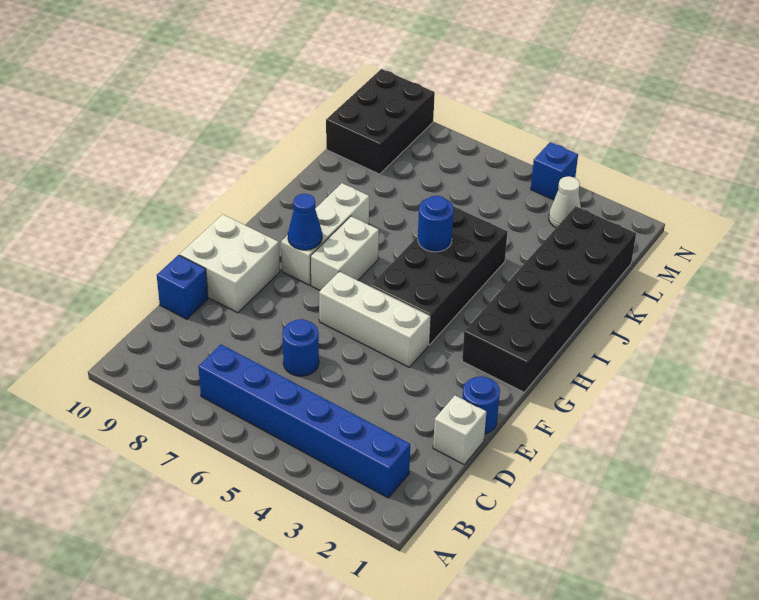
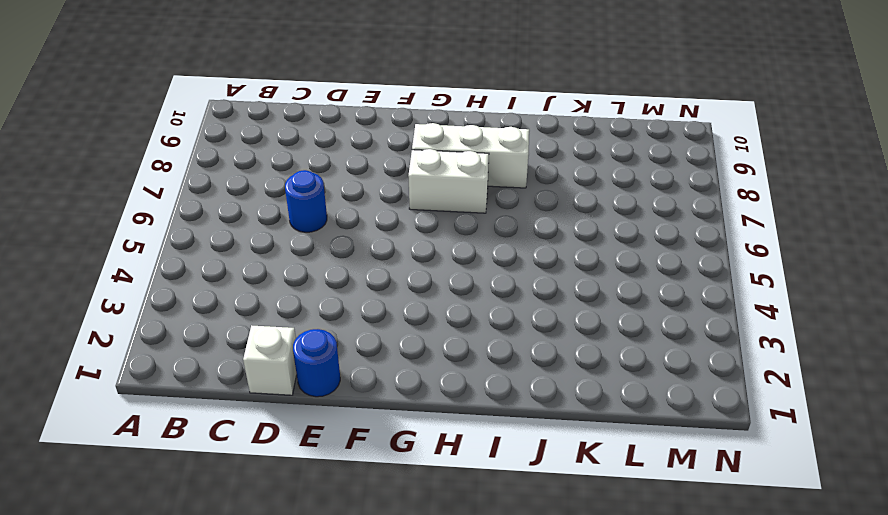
none -> blue 1x6 brick [198,344,410,498]
none -> blue 1x1 brick [157,255,208,319]
none -> white 2x2 brick [180,214,280,313]

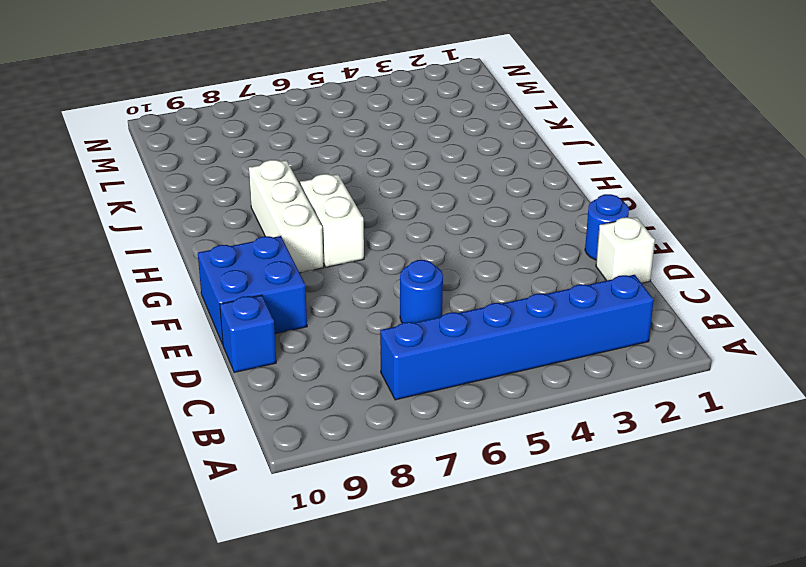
blue 2x2 brick [198,236,307,344] -> white 2x2 brick [180,214,280,313]
none -> white 1x3 brick [319,272,430,367]
none -> black 2x6 brick [462,206,636,392]
none -> black 2x4 brick [371,206,507,345]

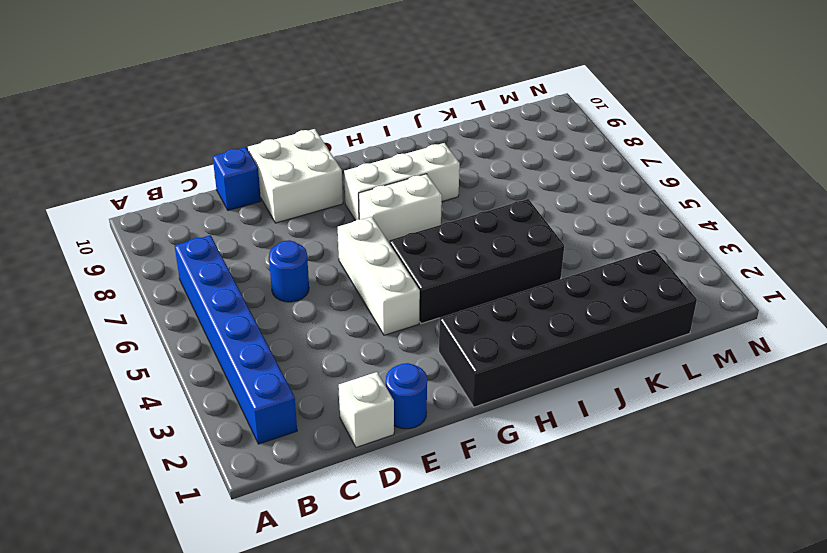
none -> black 2x3 brick [326,69,435,174]
none -> white 1x1 cone [549,176,581,228]
none -> blue 1x1 brick [531,142,578,200]

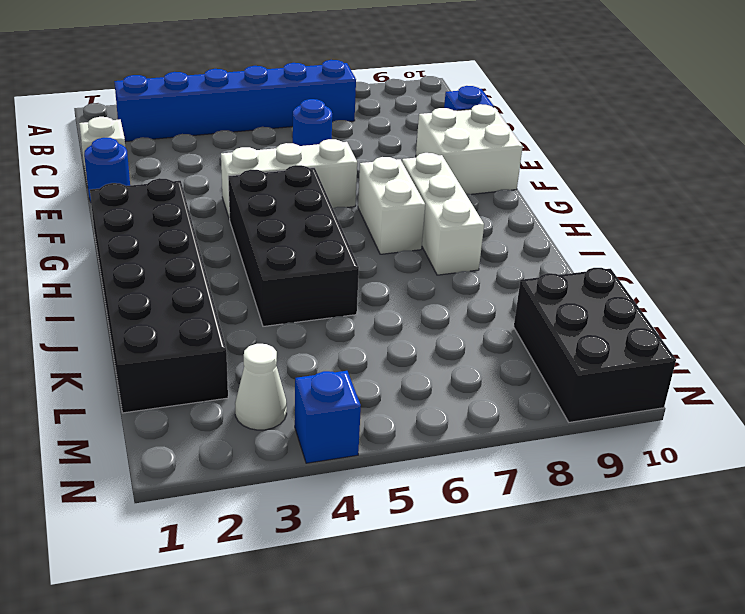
none -> blue 1x1 cone [288,194,322,250]
none -> blue 1x1 round brick [418,196,454,252]

